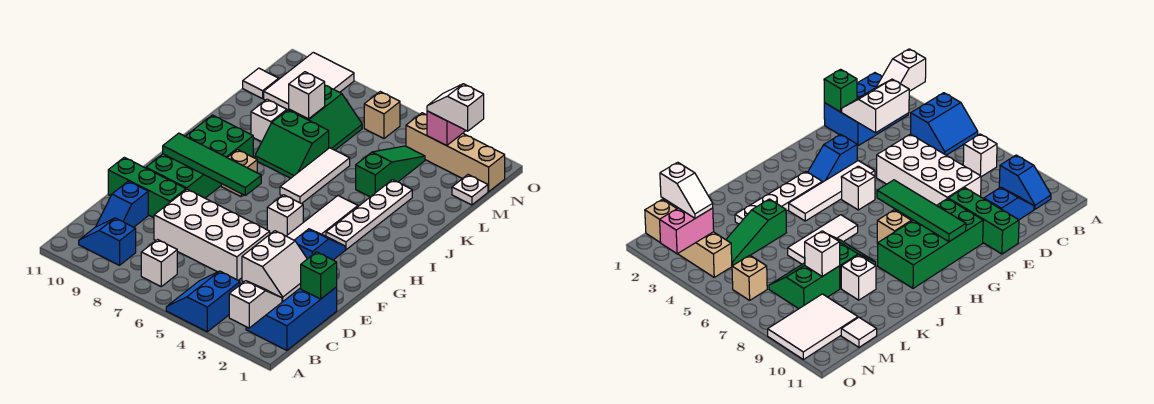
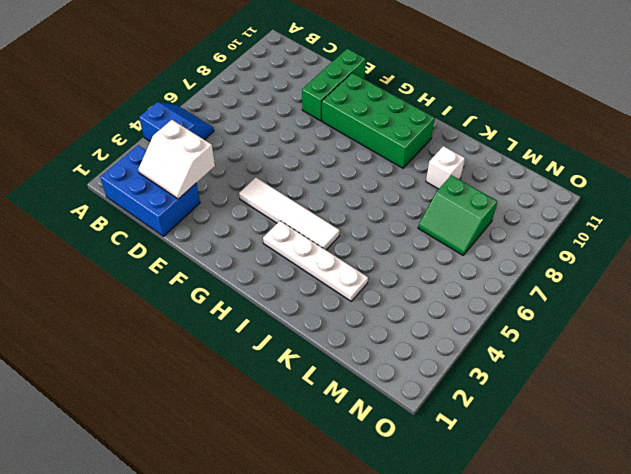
none -> white 1x1 brick [141,240,177,286]
none -> blue 1x2 slope [79,218,136,265]
none -> blue 1x2 slope [96,181,148,227]
none -> white 2x4 brick [154,189,270,280]

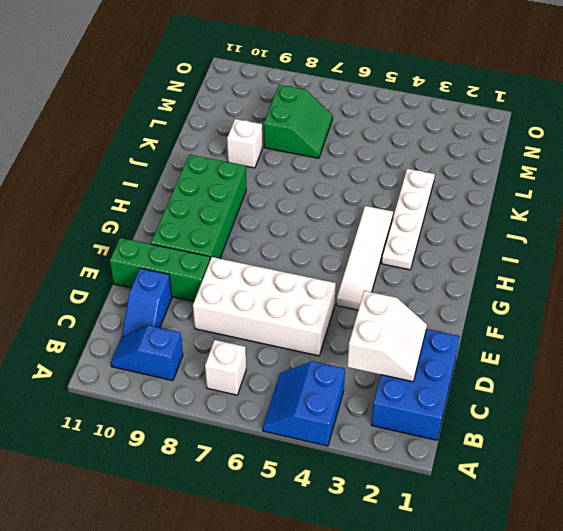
none -> blue 1x2 slope [294,229,345,260]
none -> white 1x1 brick [267,195,303,236]
none -> tan 1x1 brick [221,150,257,196]
none -> white 1x3 tile [280,148,350,204]

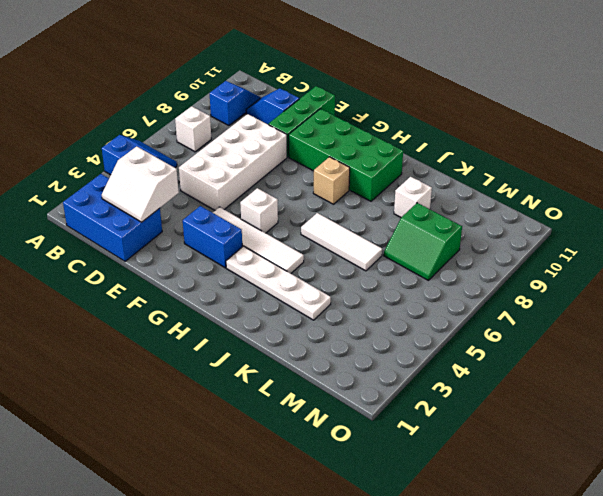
blue 1x2 brick [183,206,242,268] -> blue 1x2 slope [294,229,345,260]
none -> green 2x2 slope [255,110,329,178]
none -> green 1x3 slope [356,146,425,197]
none -> white 1x1 plate [452,175,488,205]
none -> white 2x3 tile [264,52,354,110]

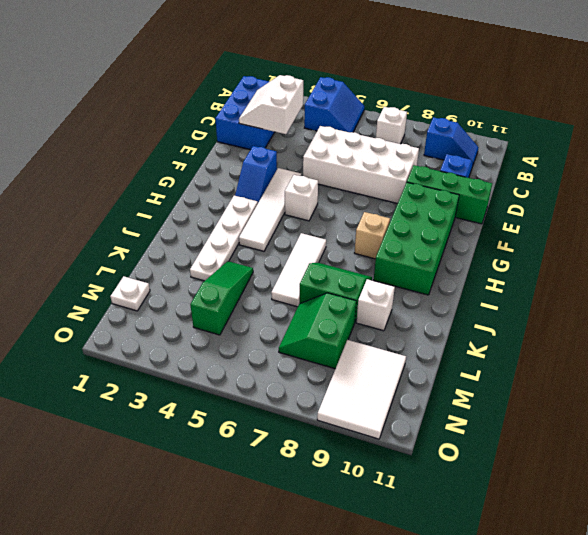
green 1x3 slope [190,261,253,335] -> green 1x3 slope turned to [356,146,425,197]
none -> white 1x1 tile [243,68,279,99]
none -> tan 1x4 brick [406,113,505,192]
none -> tan 1x1 brick [364,92,400,138]
none -> white 1x2 slope [229,281,282,328]

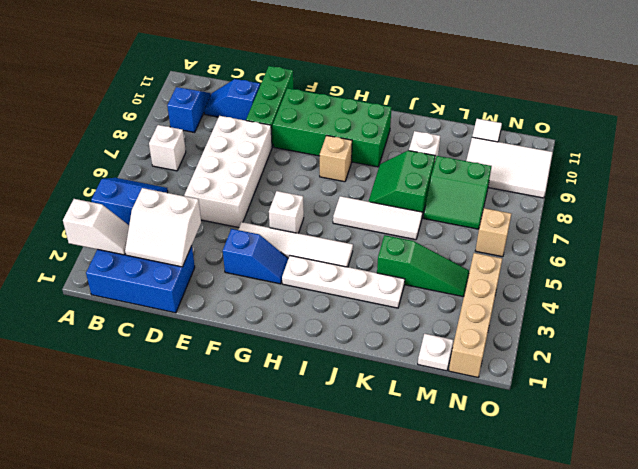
none -> green 1x1 brick [301,252,337,299]
none -> green 1x4 tile [163,133,261,195]
none -> white 1x1 brick [289,72,325,119]
none -> pink 1x2 brick [427,111,466,146]

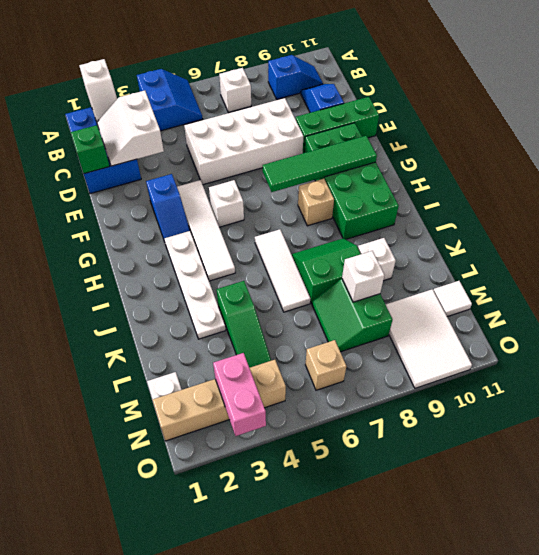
none -> white 1x2 slope [427,84,484,131]

